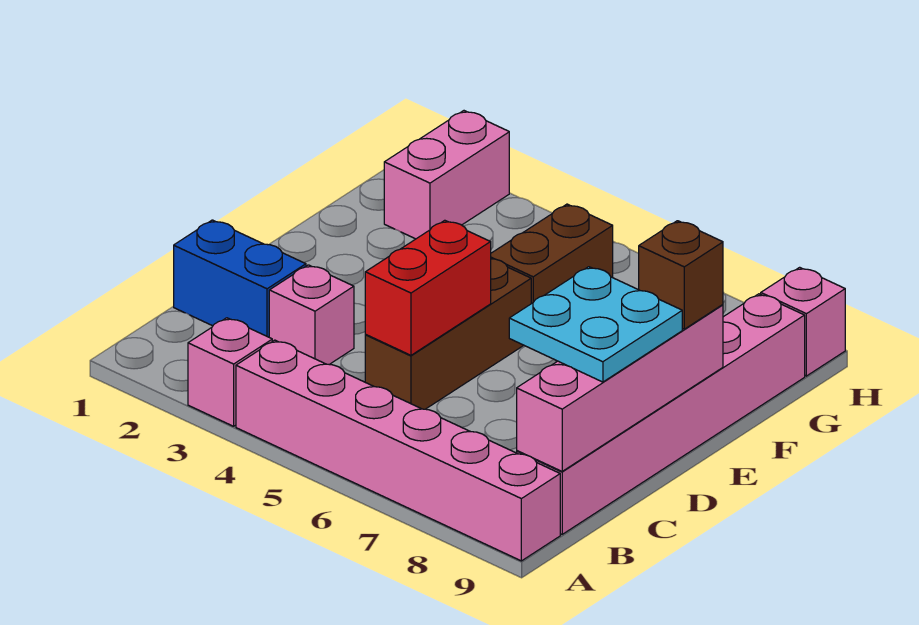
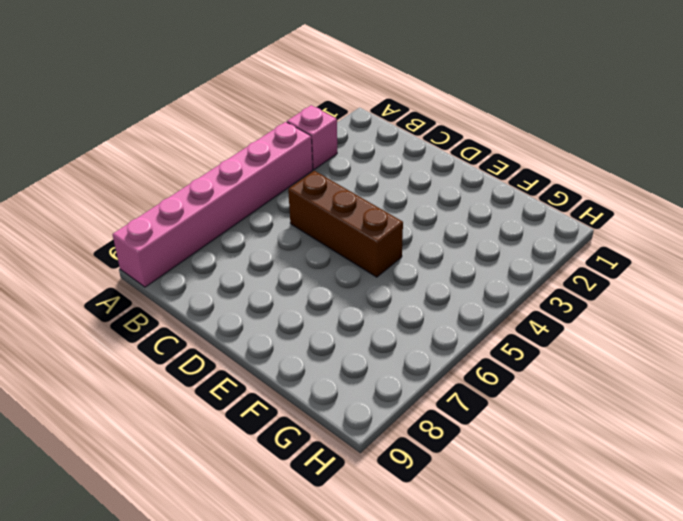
none -> pink 1x6 brick [517,294,805,534]
none -> blue 1x2 brick [174,220,306,337]
none -> pink 1x1 brick [269,265,354,365]

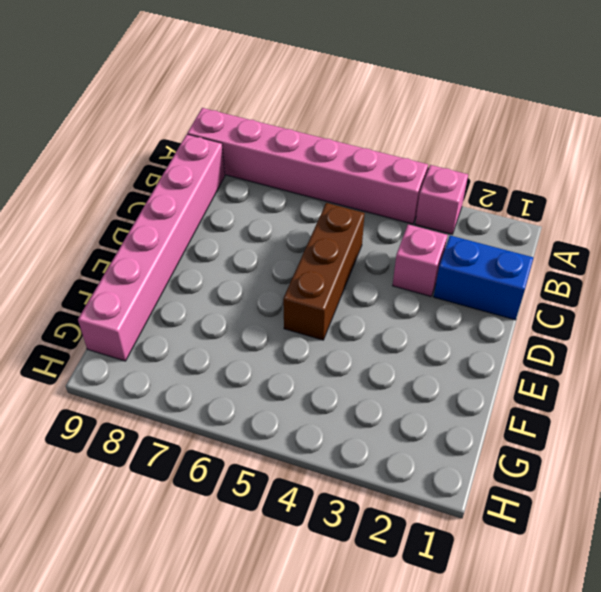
none -> brown 1x2 brick [491,204,613,304]
none -> pink 1x2 brick [384,111,509,239]
none -> pink 1x1 brick [761,267,845,376]

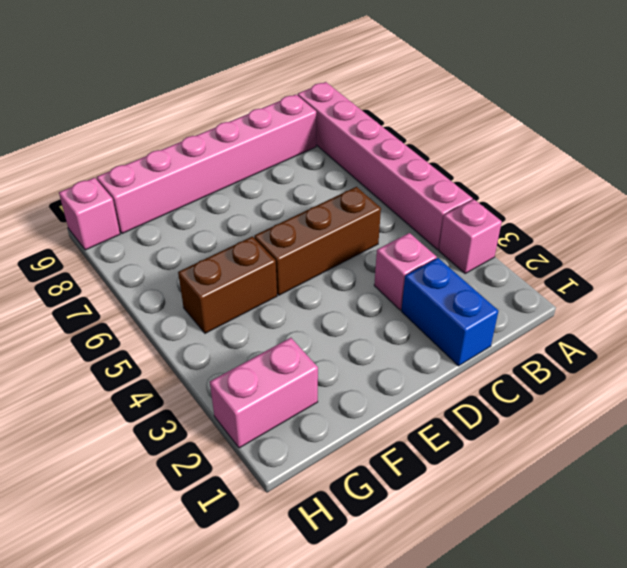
none -> pink 1x4 brick [517,305,723,471]
none -> red 1x2 brick [365,220,491,355]
none -> cyan 2x2 plate [509,267,682,382]

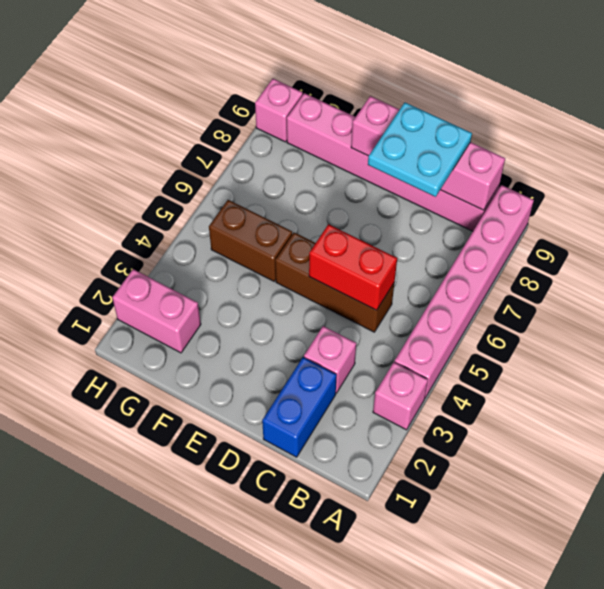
none -> brown 1x1 brick [639,221,723,329]

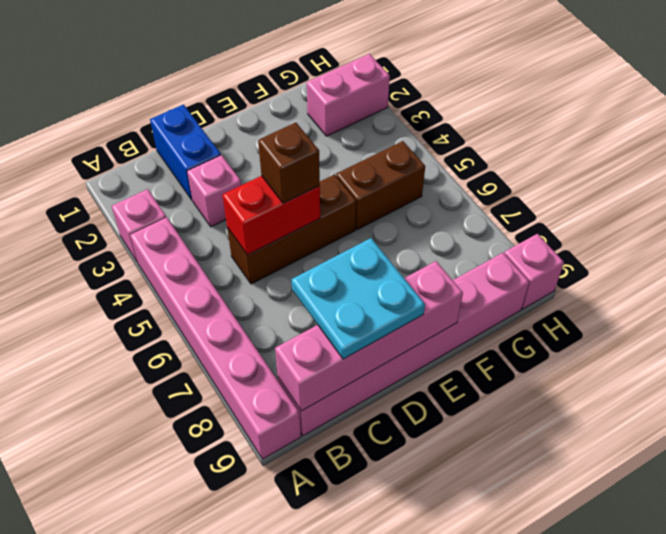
brown 1x1 brick [258,123,320,204] -> brown 1x1 brick moved to [639,221,723,329]

